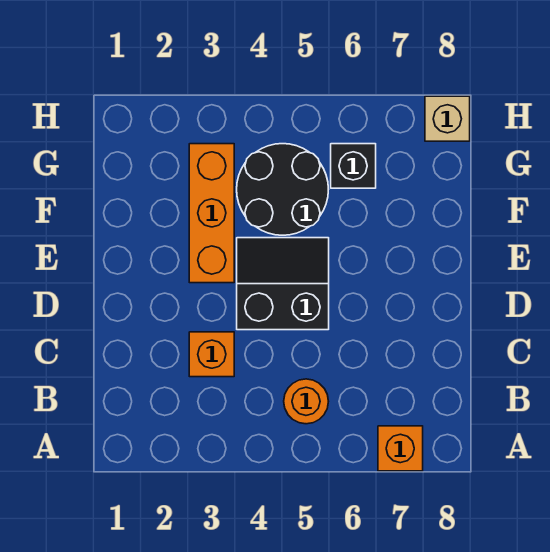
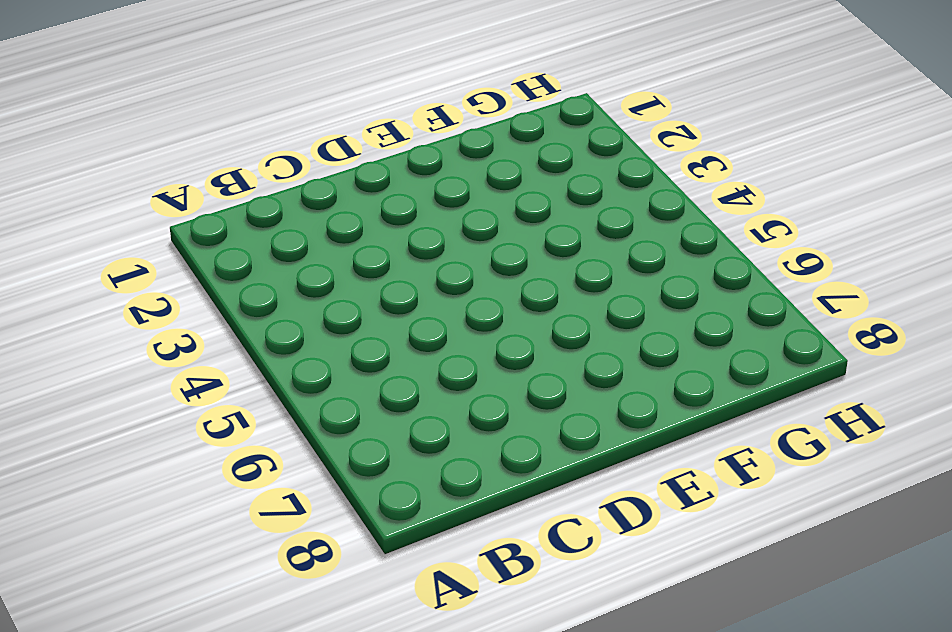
none -> orange 1x1 brick [378,426,423,471]
none -> orange 1x1 round brick [284,379,328,424]

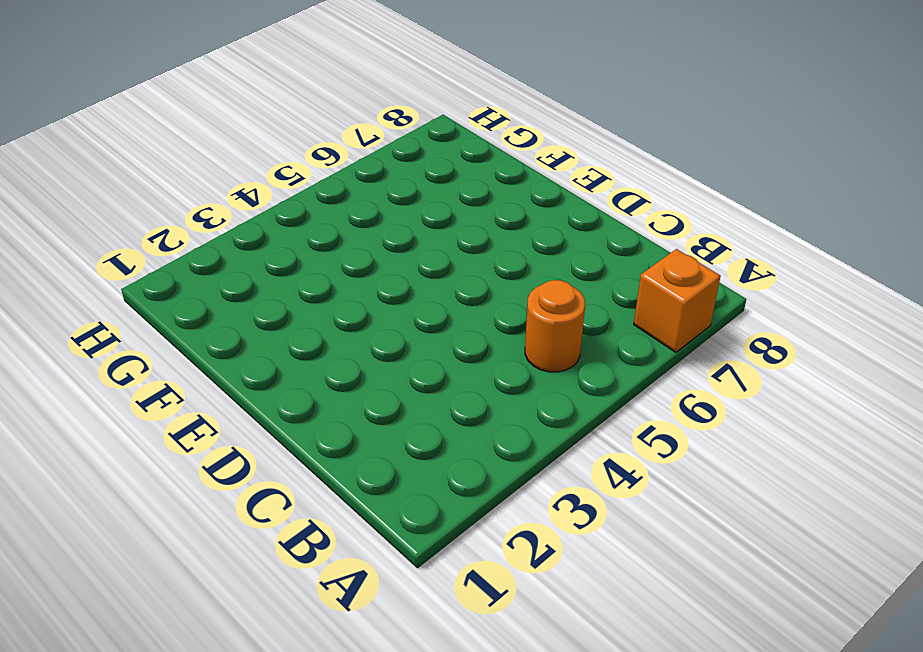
none -> orange 1x1 brick [189,332,234,377]
none -> black 2x2 slope [237,238,329,330]

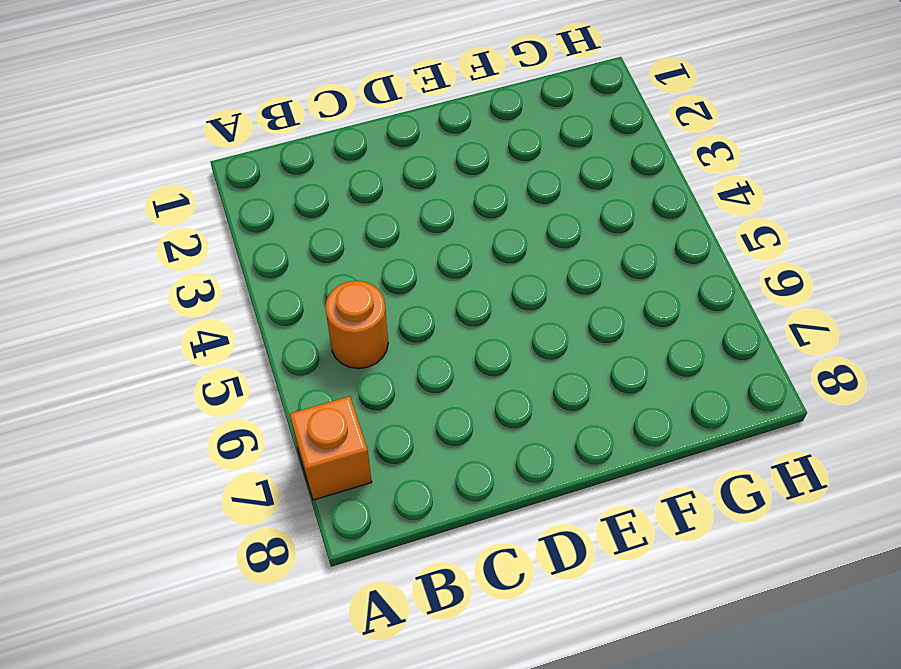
none -> orange 1x1 brick [189,332,234,377]
none -> black 2x2 slope [237,238,329,330]

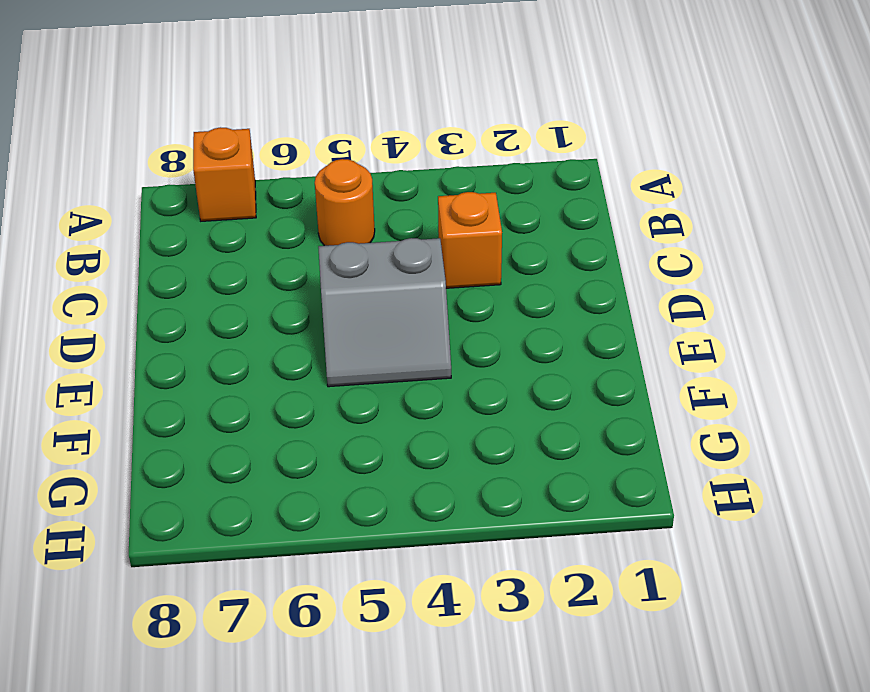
grey 2x2 slope [318,238,451,387] -> black 2x2 slope [237,238,329,330]
none -> orange 1x3 brick [189,144,234,283]
none -> black 2x2 round brick [237,144,328,235]

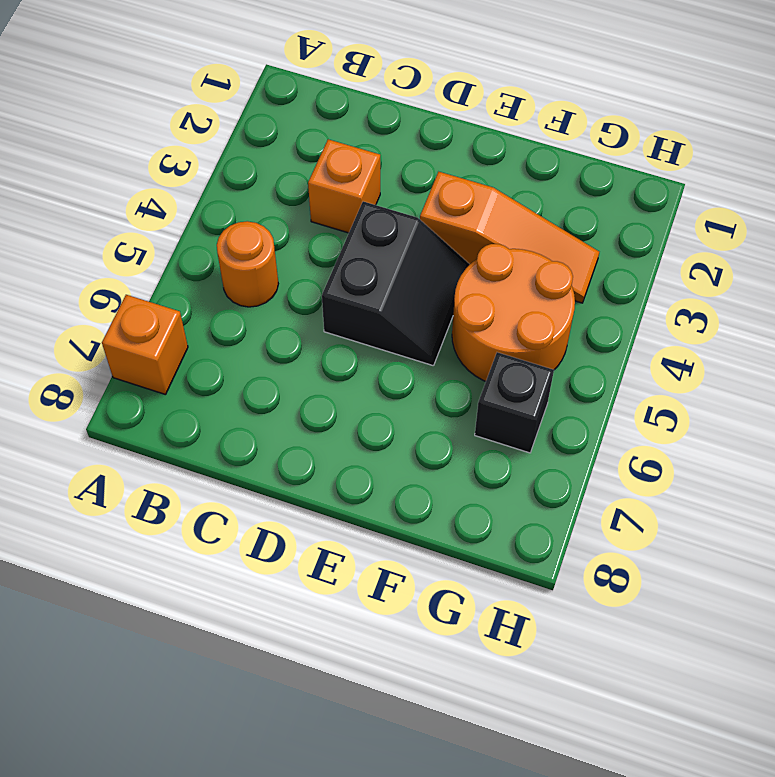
orange 1x3 slope [420,172,599,303] -> orange 1x3 brick [189,144,234,283]
orange 2x2 round brick [452,244,575,381] -> black 2x2 round brick [237,144,328,235]
none -> tan 1x1 brick [425,96,470,141]

